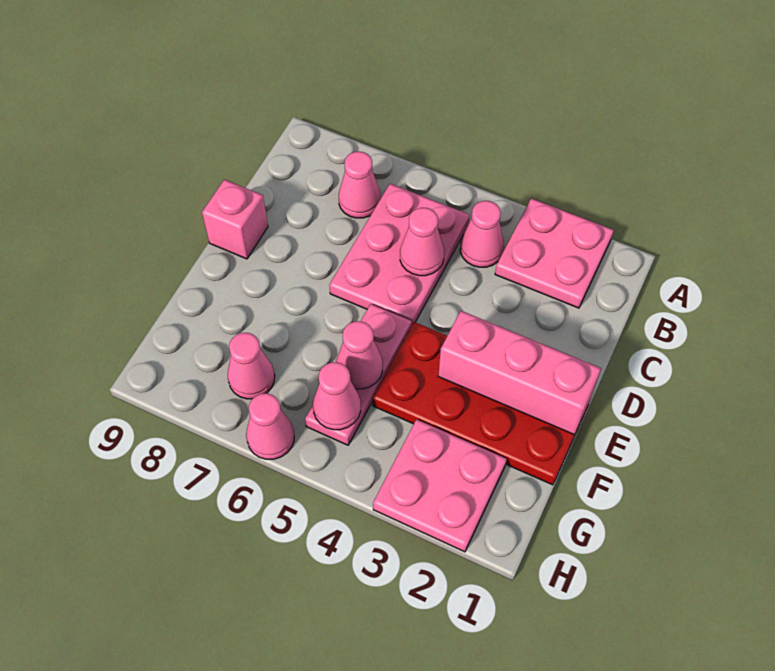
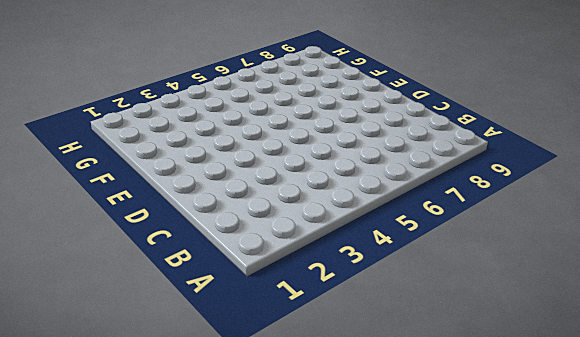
none -> pink 2x2 plate [495,198,614,308]
none -> pink 1x1 cone [460,201,504,267]
none -> pink 2x3 plate [330,184,470,325]

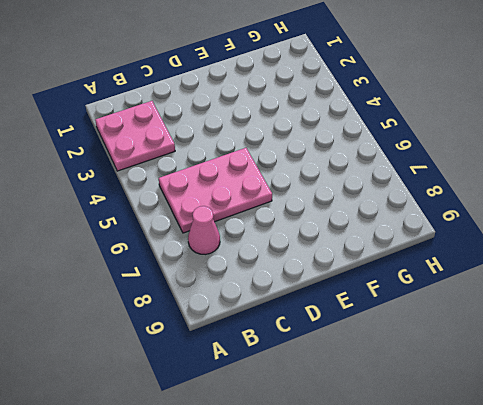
none -> pink 1x1 cone [460,201,504,267]
none -> pink 1x1 brick [202,180,268,259]
none -> red 2x4 plate [372,322,590,485]

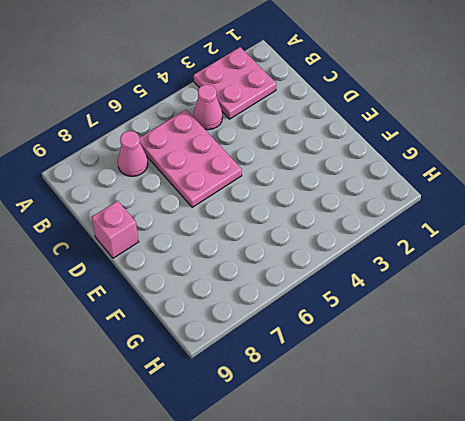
none -> red 2x4 plate [372,322,590,485]
none -> pink 1x3 plate [305,304,412,445]
none -> pink 2x2 plate [373,419,507,552]

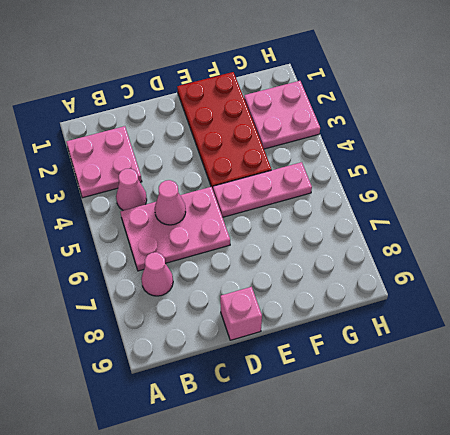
none -> pink 1x1 cone [228,333,275,399]
none -> pink 1x1 cone [246,393,294,459]
none -> pink 1x3 brick [438,311,601,434]

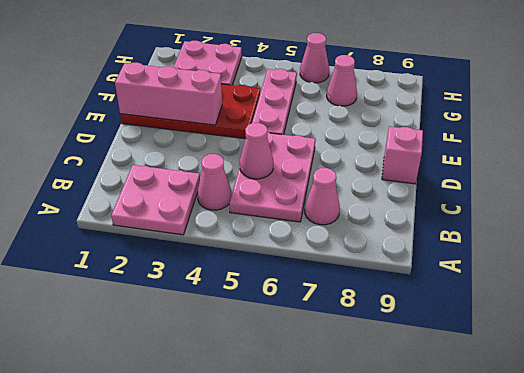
none -> pink 1x1 cone [336,321,383,389]
none -> pink 1x1 cone [313,362,361,430]

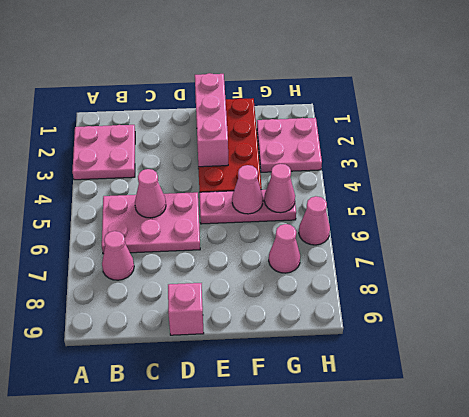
none -> pink 1x1 cone [460,201,504,267]

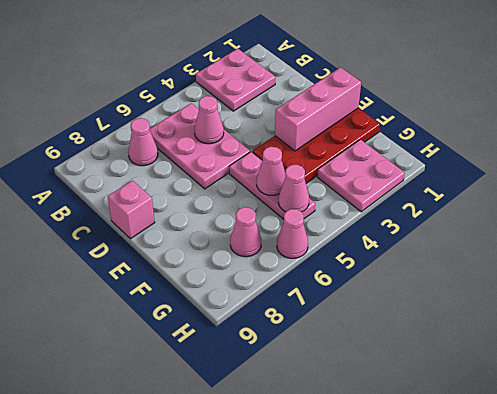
none -> pink 1x1 cone [460,201,504,267]

